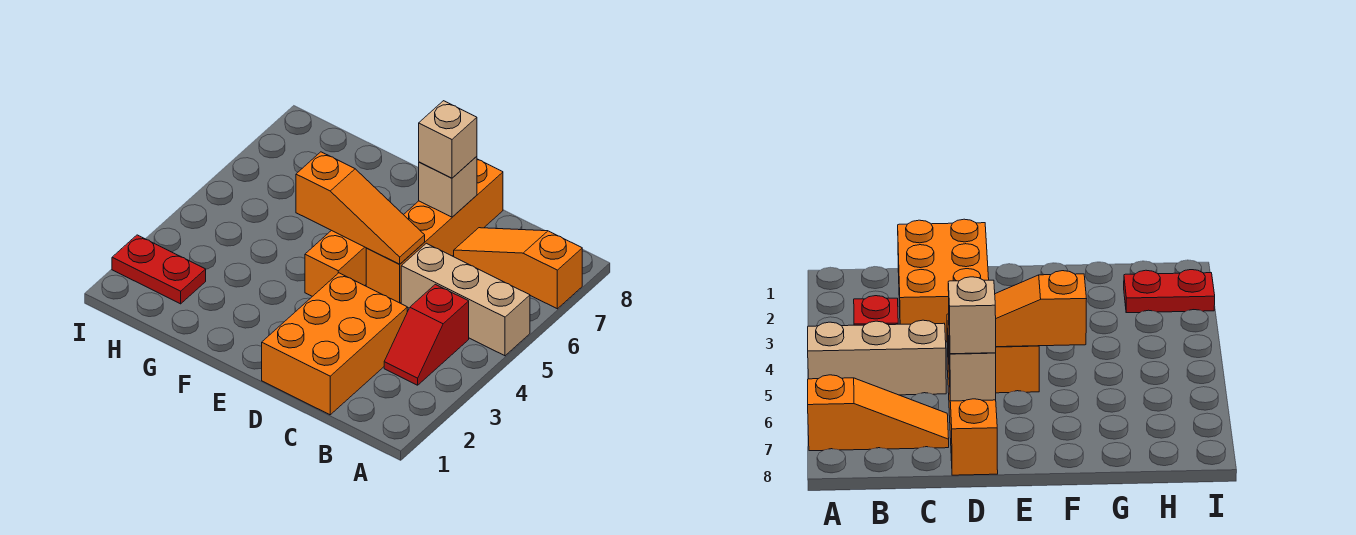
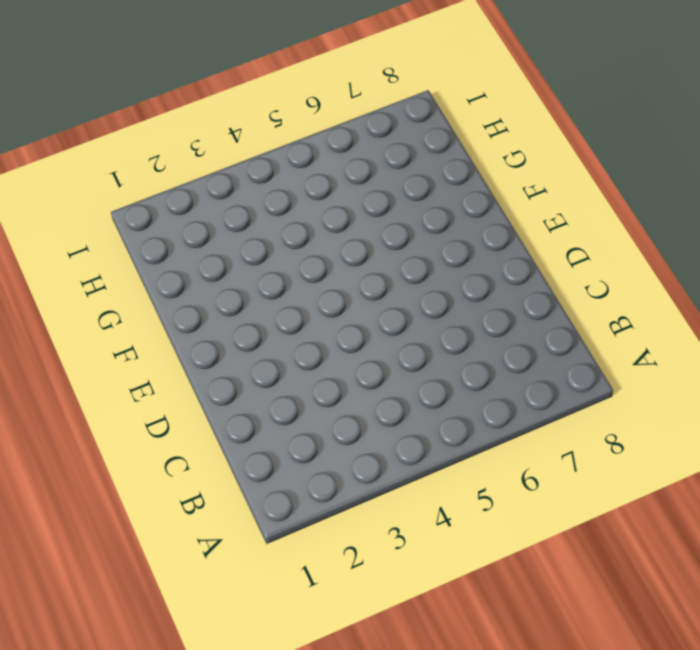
none -> tan 1x3 brick [401,243,530,356]
none -> orange 1x3 slope [454,228,582,309]

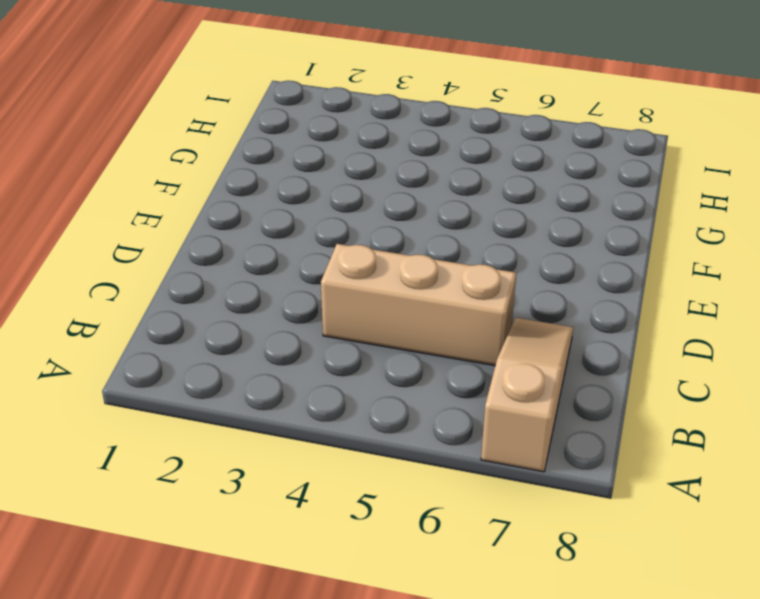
tan 1x3 slope [481,318,573,472] -> orange 1x3 slope [454,228,582,309]
tan 1x3 brick [321,244,516,366] -> tan 1x3 brick turned to [401,243,530,356]
none -> red 1x2 slope [384,284,469,385]
none -> orange 2x3 brick [262,273,407,415]

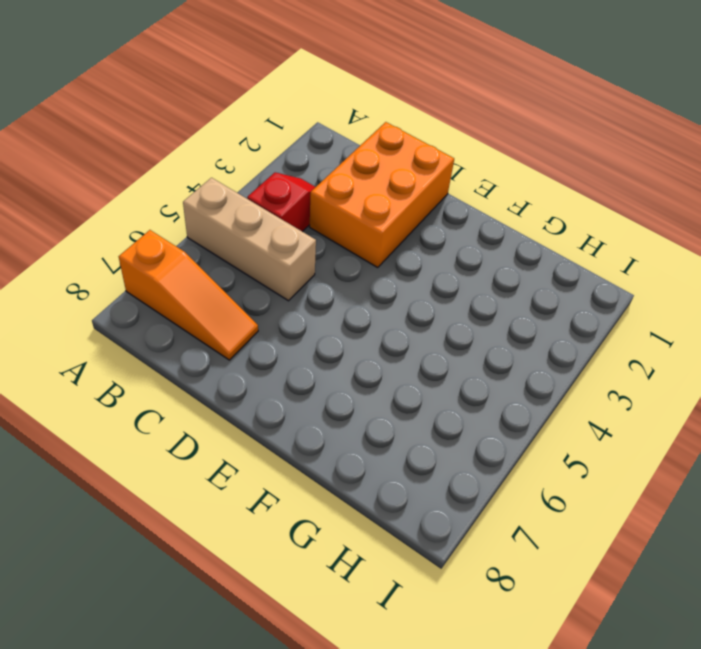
none -> orange 1x4 brick [366,159,503,303]
none -> orange 1x2 brick [305,230,366,296]

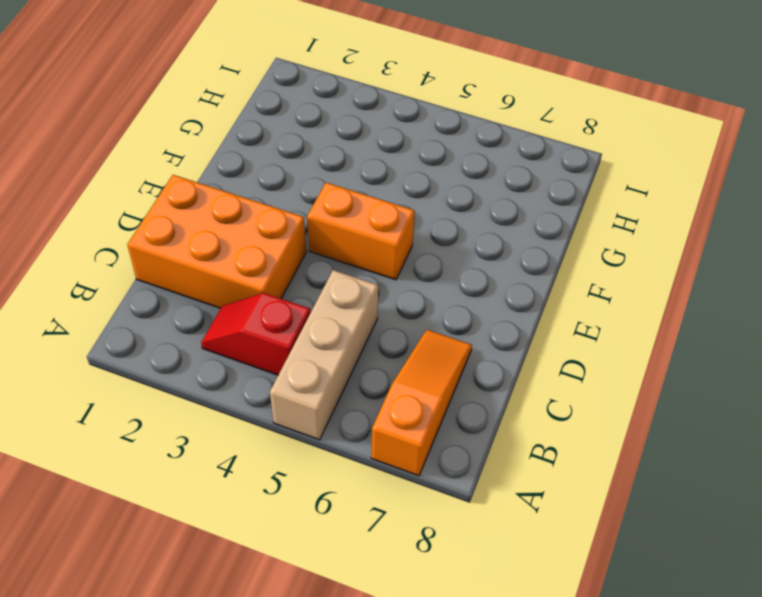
none -> orange 1x4 brick [366,159,503,303]
none -> red 1x2 plate [112,235,206,304]

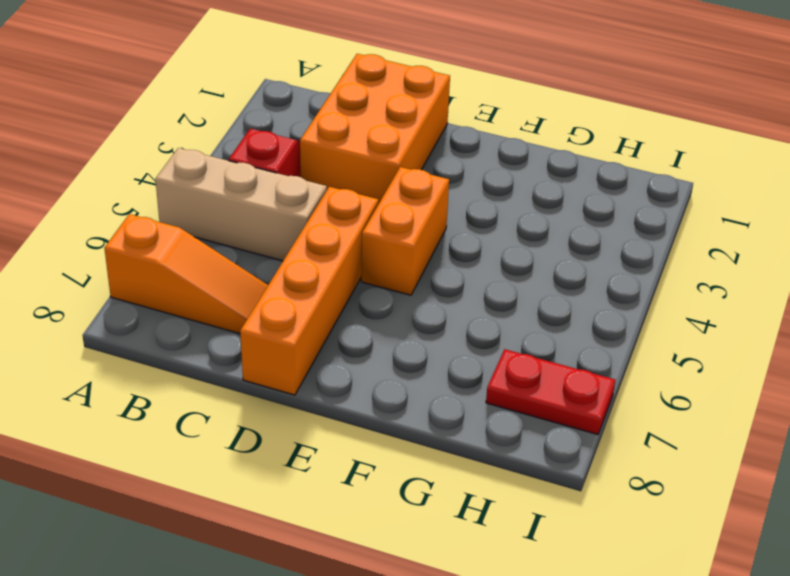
red 1x2 plate [486,349,615,435] -> red 1x2 plate moved to [112,235,206,304]
none -> orange 1x3 slope [296,152,425,264]
none -> tan 1x1 brick [419,156,477,217]

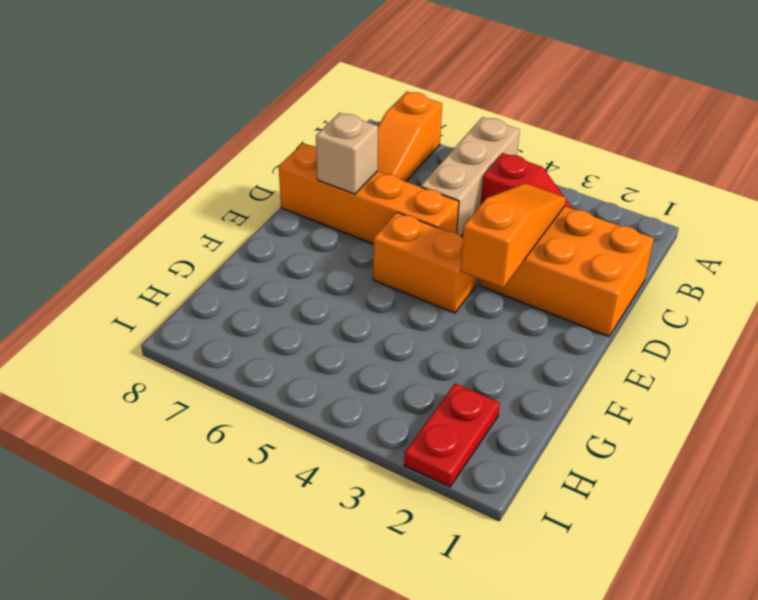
orange 1x3 slope [460,183,566,288] -> orange 1x3 slope moved to [296,152,425,264]
none -> tan 1x1 brick [419,101,477,178]

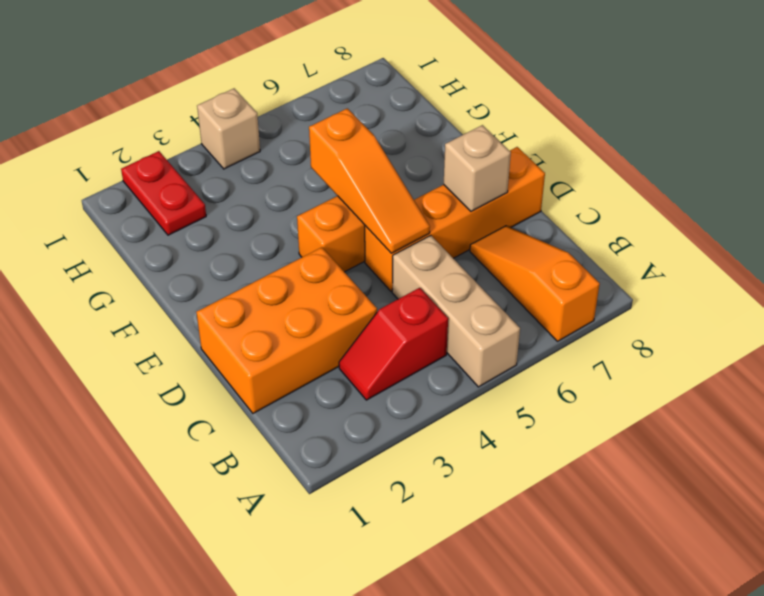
tan 1x1 brick [197,89,260,169] -> tan 1x1 brick moved to [419,101,477,178]

